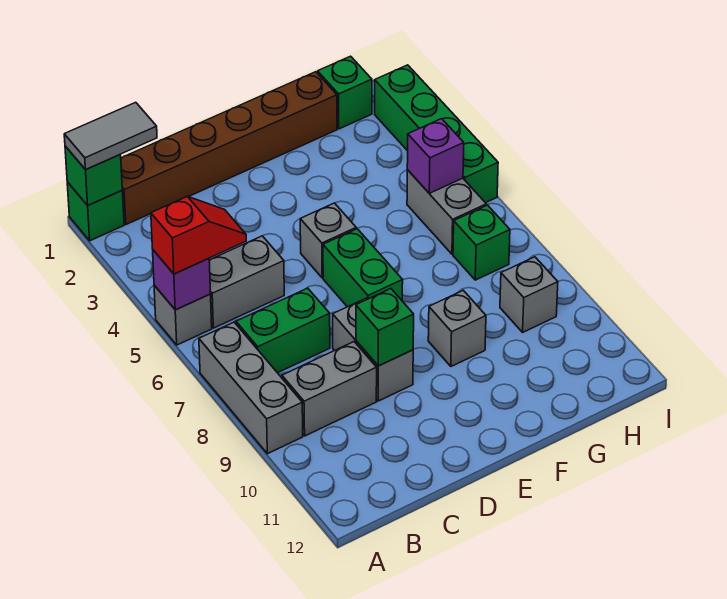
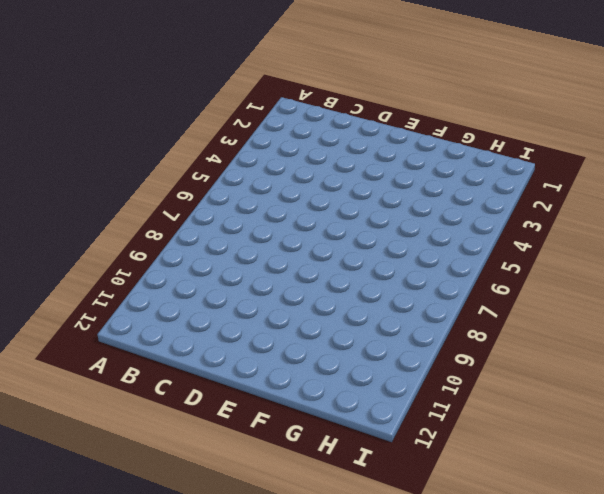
none -> green 1x1 brick [67,182,124,241]
none -> grey 1x1 brick [154,285,212,345]
none -> grey 1x3 brick [199,322,303,454]

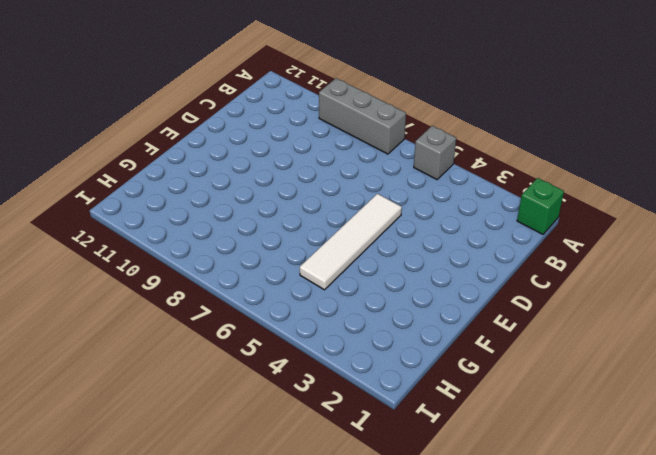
white 1x4 tile [300,194,402,290] -> grey 1x1 brick [300,203,356,278]
none -> brown 1x6 brick [121,72,337,224]
none -> grey 1x2 brick [209,236,284,328]
none -> green 1x2 brick [236,288,330,373]

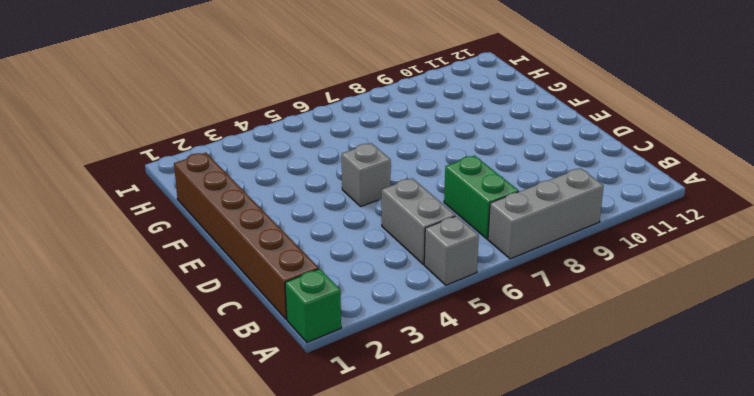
none -> grey 1x2 brick [282,342,377,436]
none -> grey 1x2 brick [333,298,413,401]
none -> green 1x2 brick [323,229,403,307]

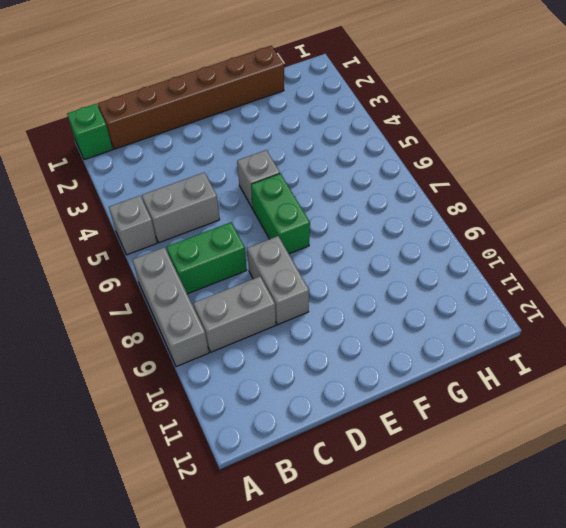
none -> grey 1x1 brick [428,290,486,366]
none -> green 1x1 brick [318,56,372,129]
none -> grey 1x2 brick [407,170,486,254]

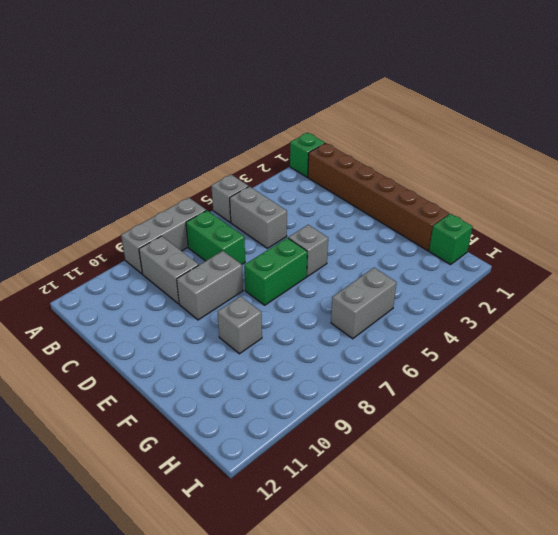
none -> green 1x1 brick [453,205,510,280]
none -> grey 1x1 brick [500,257,558,332]
none -> green 1x4 brick [375,65,498,203]

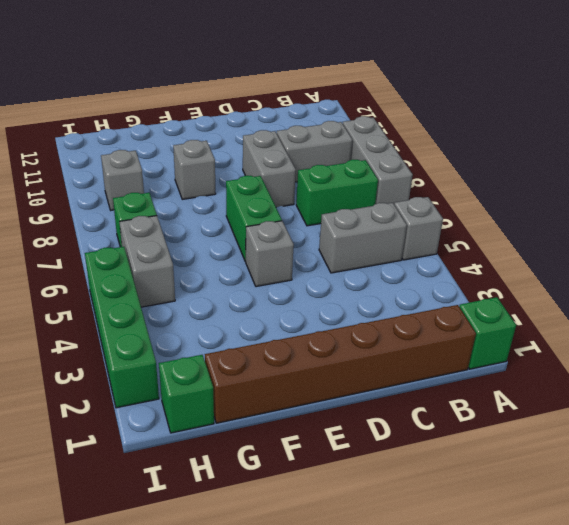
none -> green 1x1 brick [65,146,122,205]
none -> purple 1x1 brick [153,250,211,310]
none -> green 1x1 brick [356,289,414,366]

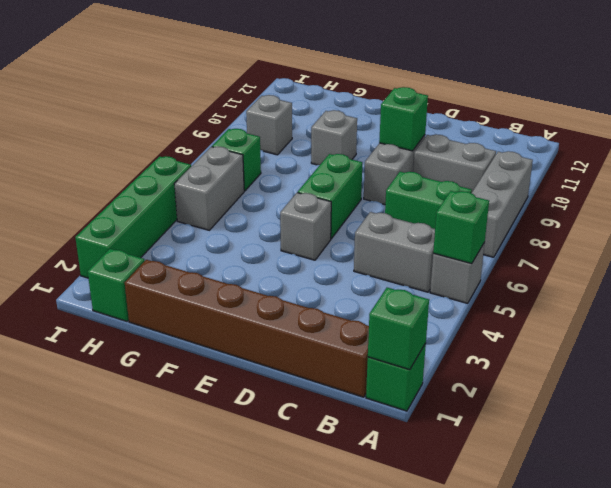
green 1x1 brick [433,191,489,264] -> purple 1x1 brick [153,250,211,310]
none -> purple 1x1 brick [407,119,464,193]
none -> grey 1x2 tile [64,102,157,170]
none -> red 1x2 slope [151,196,246,274]

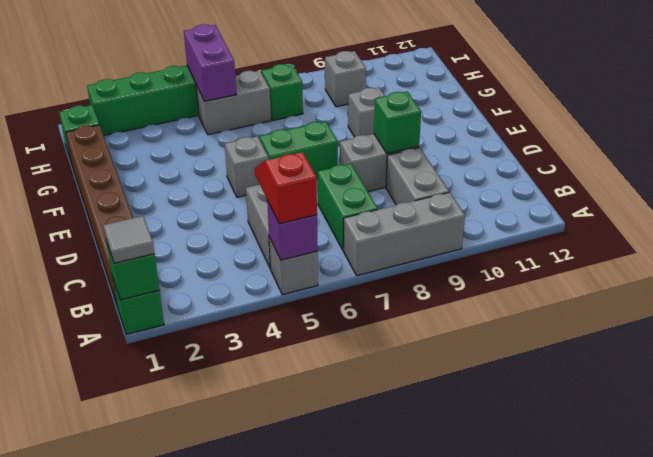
grey 1x1 tile [103,216,154,263] -> grey 1x2 tile [64,102,157,170]
purple 1x2 brick [184,24,236,101] -> purple 1x1 brick [407,119,464,193]

